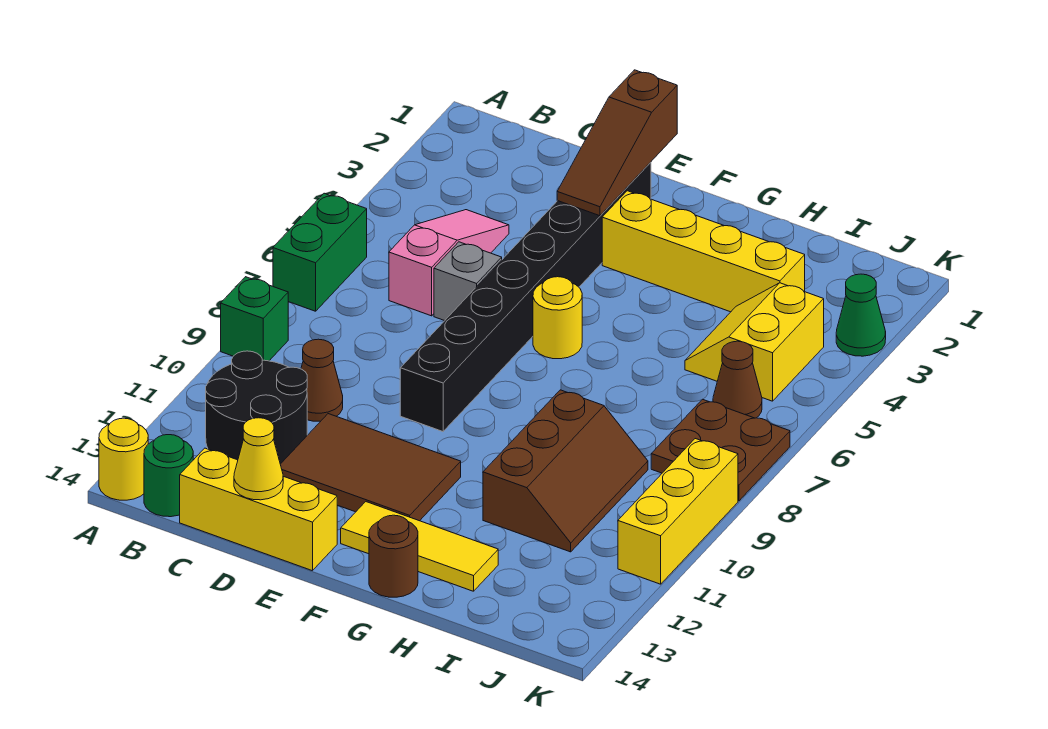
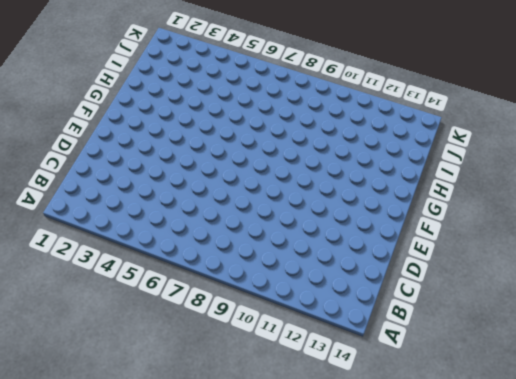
none -> green 1x2 brick [273,193,367,311]
none -> green 1x1 brick [221,277,288,361]
none -> yellow 1x1 round brick [99,418,148,500]

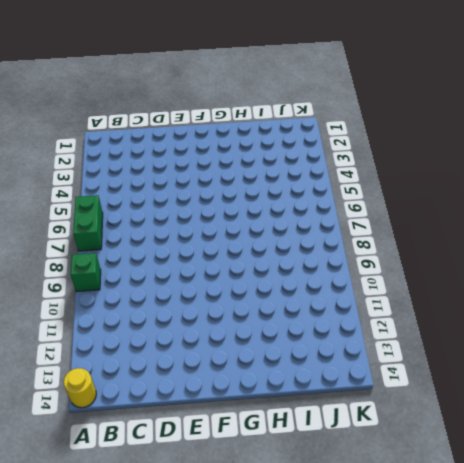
none -> black 2x2 round brick [206,351,307,464]
none -> green 1x1 round brick [144,435,193,517]
none -> pink 1x3 slope [389,210,509,316]

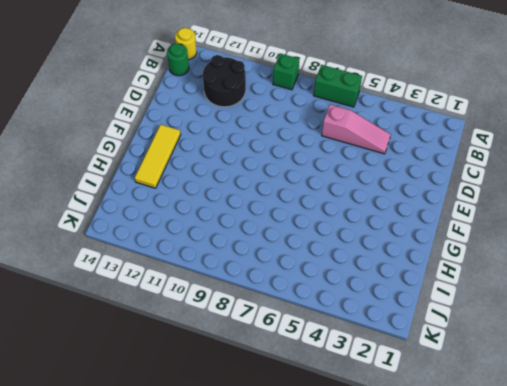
none -> brown 1x1 cone [301,339,343,422]
none -> yellow 1x3 brick [180,448,338,571]
none -> grey 1x1 brick [434,242,502,321]

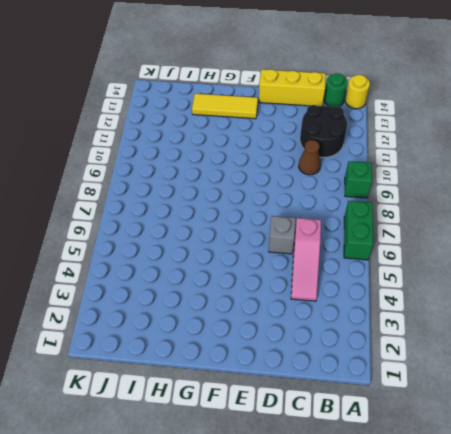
none -> brown 2x3 tile [280,414,461,521]
none -> black 1x8 brick [400,162,651,432]
none -> yellow 1x4 brick [602,191,805,312]

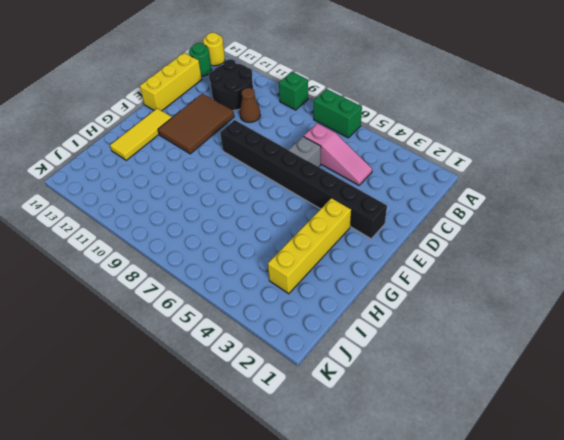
none -> yellow 1x1 round brick [533,277,582,359]
none -> brown 1x1 round brick [369,515,418,597]
none -> brown 2x3 slope [483,390,648,552]

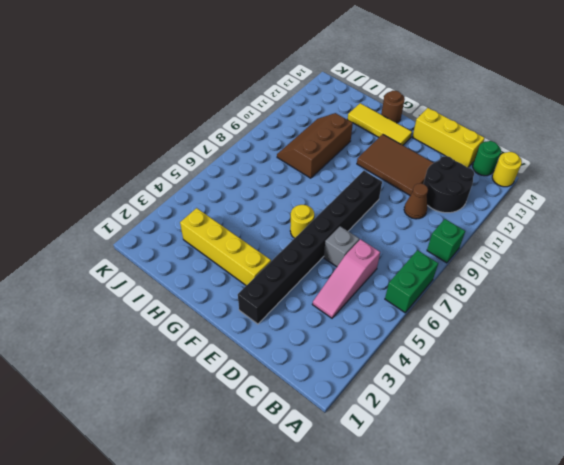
none -> yellow 2x2 slope [685,283,824,401]
none -> brown 1x1 cone [713,341,762,418]
none -> brown 2x2 plate [651,399,790,501]

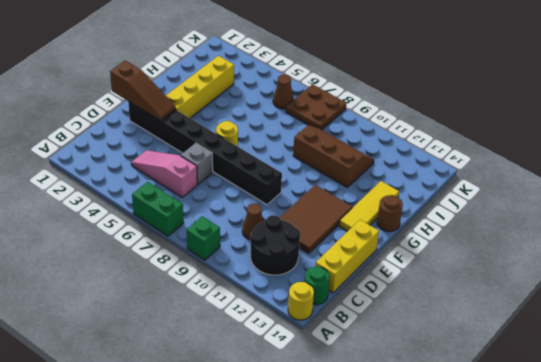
none -> yellow 2x2 slope [685,283,824,401]
none -> green 1x1 cone [836,274,886,356]
none -> yellow 1x3 brick [618,439,738,584]

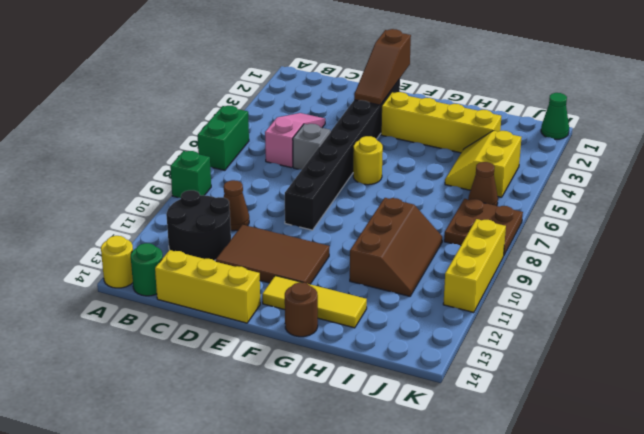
green 1x1 cone [541,93,569,139] -> green 1x1 cone moved to [836,274,886,356]
none -> yellow 1x1 cone [234,418,283,500]

